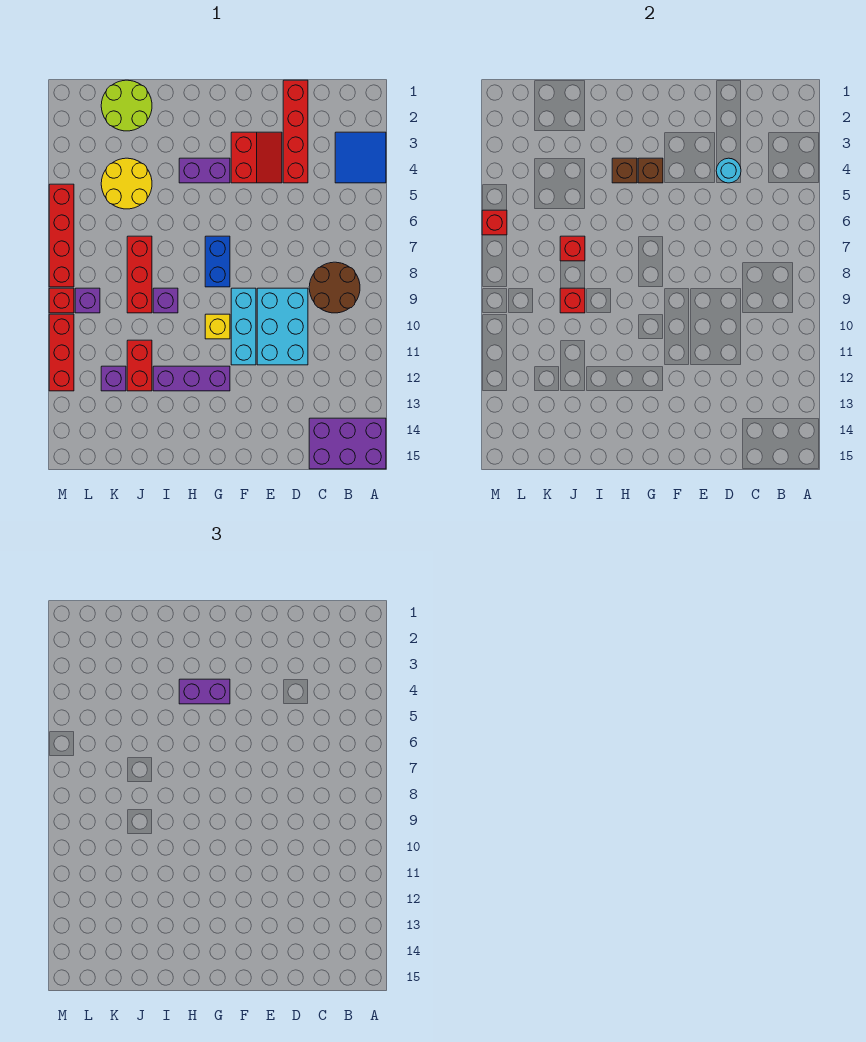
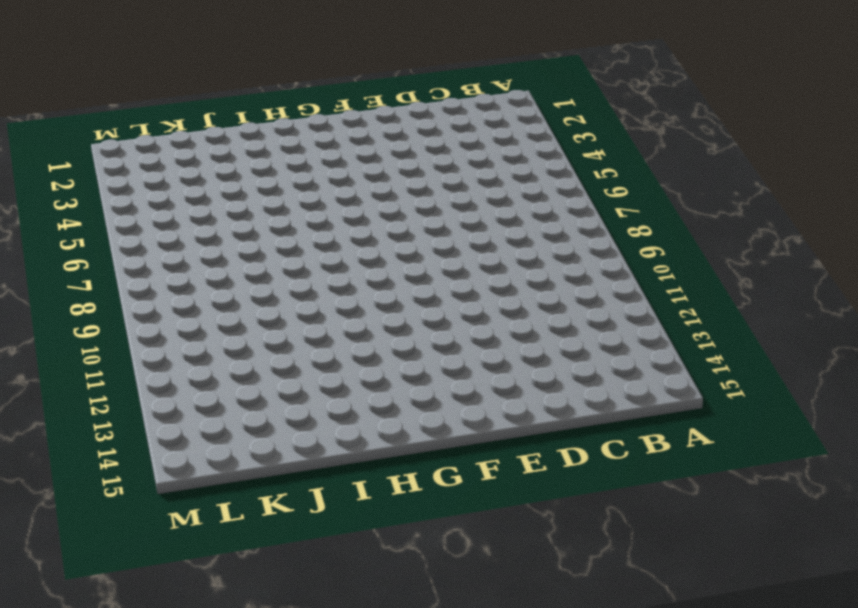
none -> blue 2x2 tile [335,132,386,183]
none -> purple 2x3 brick [309,418,386,469]
none -> brown 2x2 round brick [309,262,360,313]

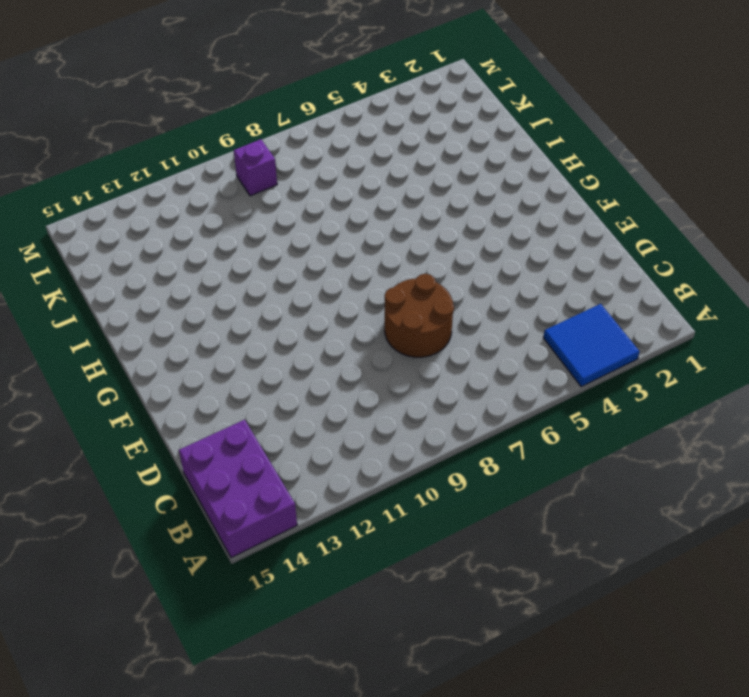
brown 2x2 round brick [385,274,454,357] -> brown 2x2 round brick moved to [309,262,360,313]
none -> red 1x4 brick [283,80,308,183]
none -> cyan 2x3 brick [257,288,308,365]
none -> red 2x2 slope [231,132,282,183]

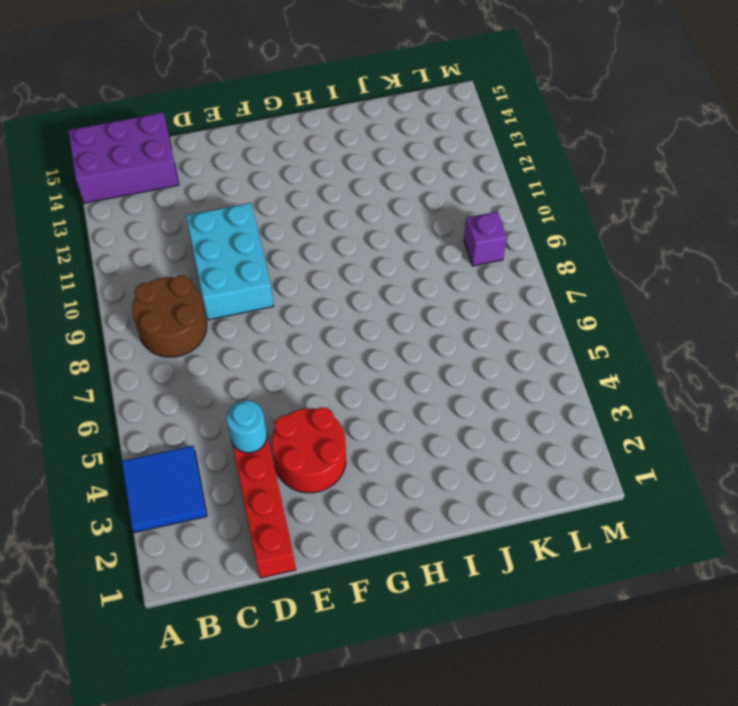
red 2x2 round brick [272,407,346,493] -> red 2x2 slope [231,132,282,183]
none -> cyan 1x3 brick [231,288,256,365]
none -> purple 1x2 brick [179,158,230,183]
none -> blue 1x2 brick [205,236,230,287]

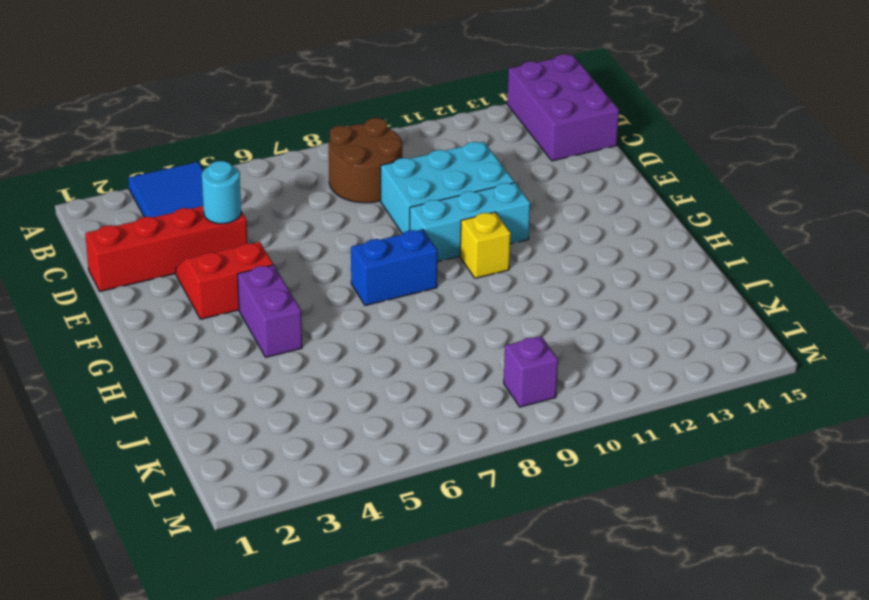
none -> purple 1x3 brick [153,366,230,391]
none -> purple 1x1 brick [153,288,178,313]
none -> lime 2x2 round brick [101,80,152,131]

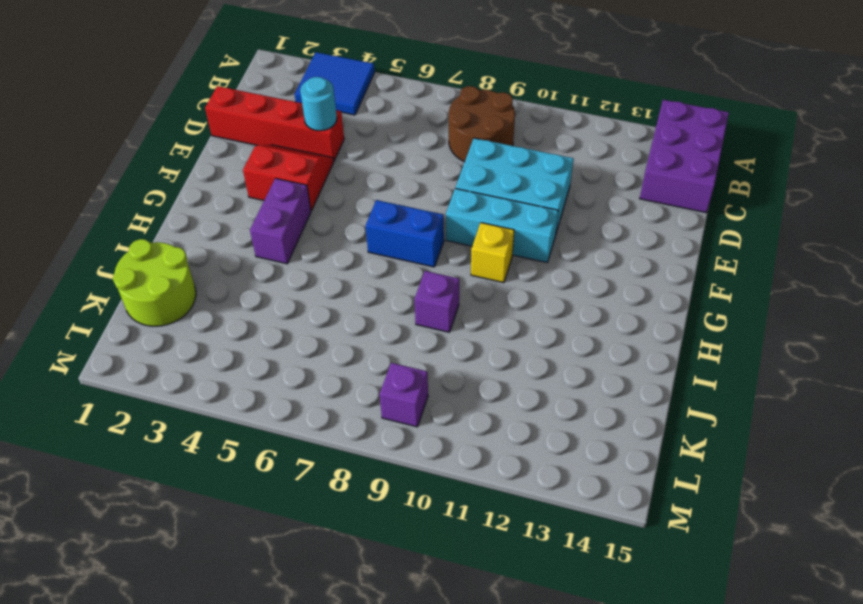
none -> purple 1x3 brick [153,366,230,391]
none -> yellow 2x2 round brick [101,158,152,209]
none -> red 1x3 brick [127,236,152,313]

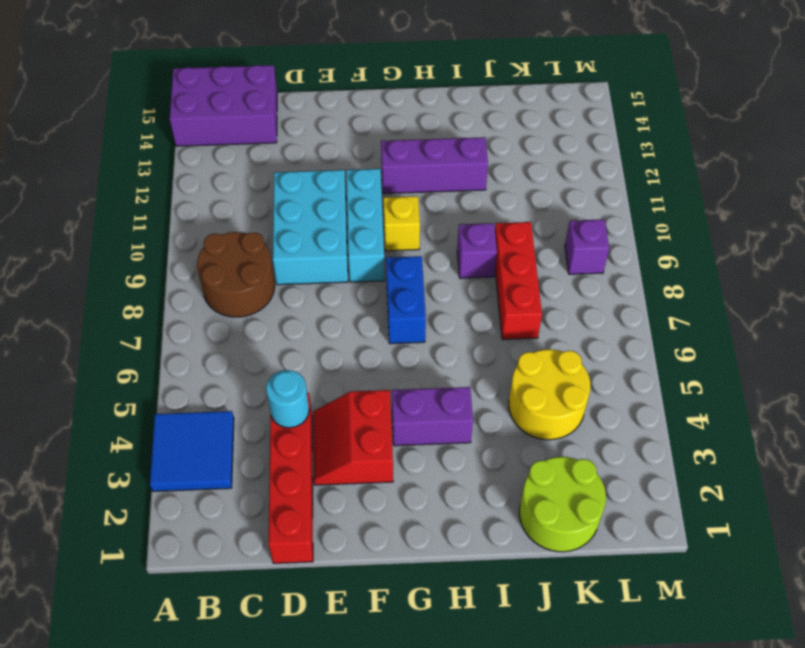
none -> red 1x2 brick [127,340,152,391]
none -> purple 1x1 brick [101,366,126,391]
none -> red 1x4 brick [49,184,74,287]

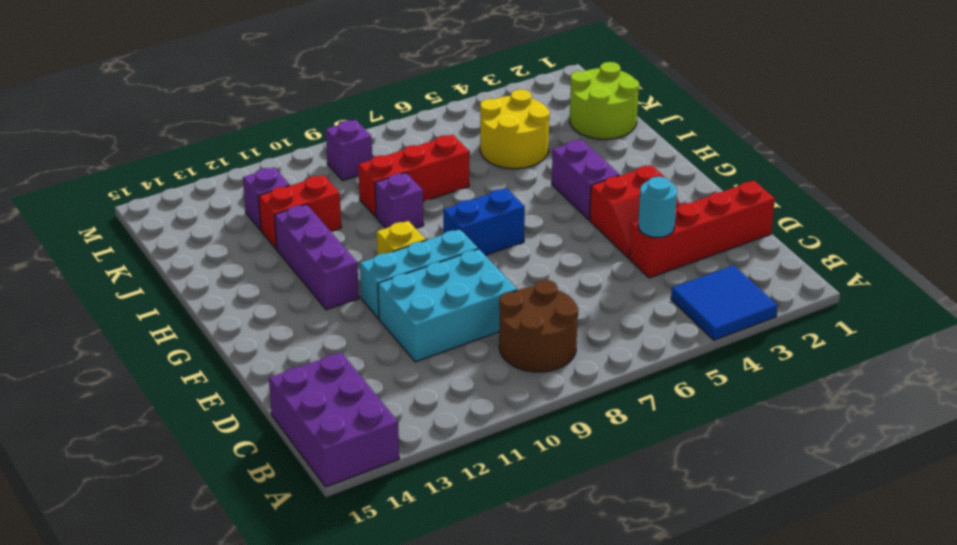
none -> red 1x4 brick [49,184,74,287]
none -> red 1x1 brick [49,288,74,313]
none -> red 1x3 brick [49,314,74,391]

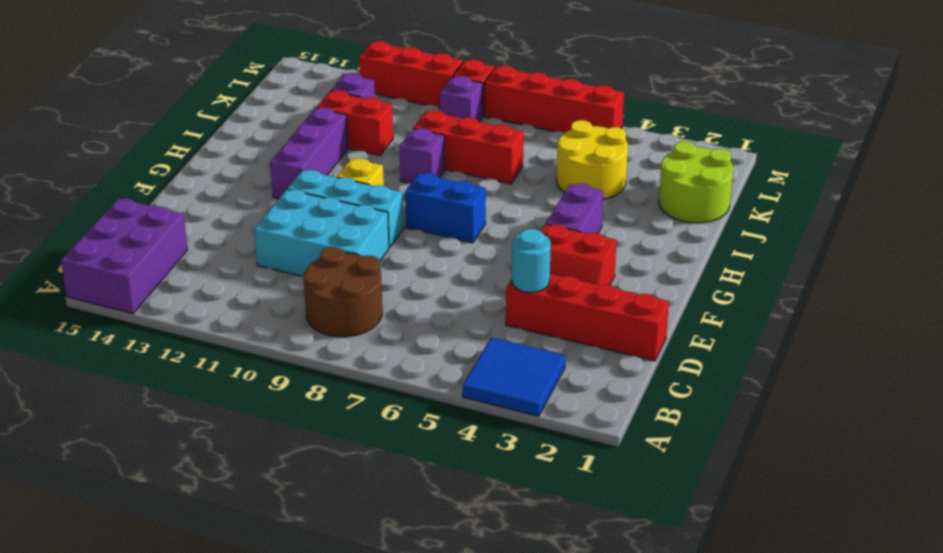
none -> brown 1x1 brick [638,158,663,183]
none -> brown 1x1 brick [612,158,637,183]
none -> red 1x1 brick [560,236,585,261]

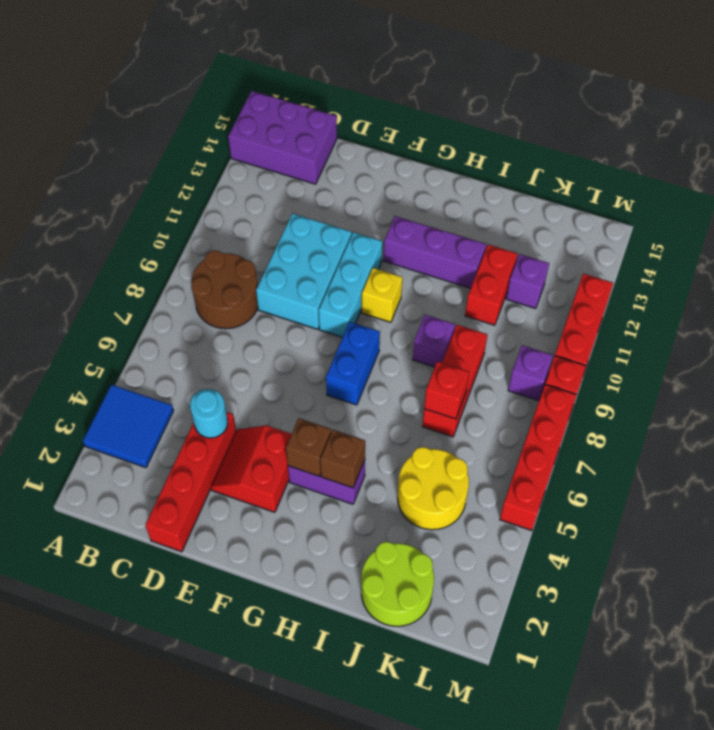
none -> red 1x1 brick [560,288,585,313]
none -> red 1x1 brick [482,210,507,235]
none -> purple 1x2 brick [179,679,230,704]

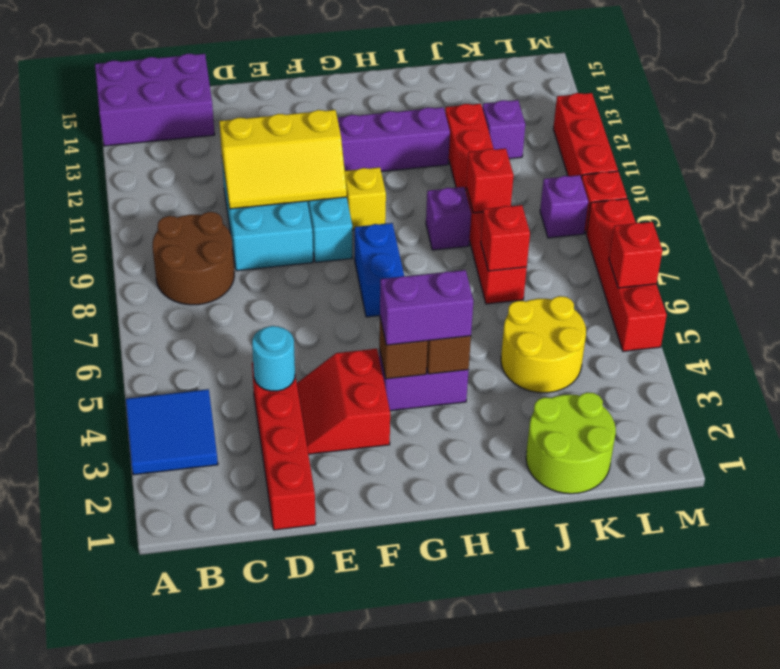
yellow 2x3 slope [219,110,347,209] -> none

